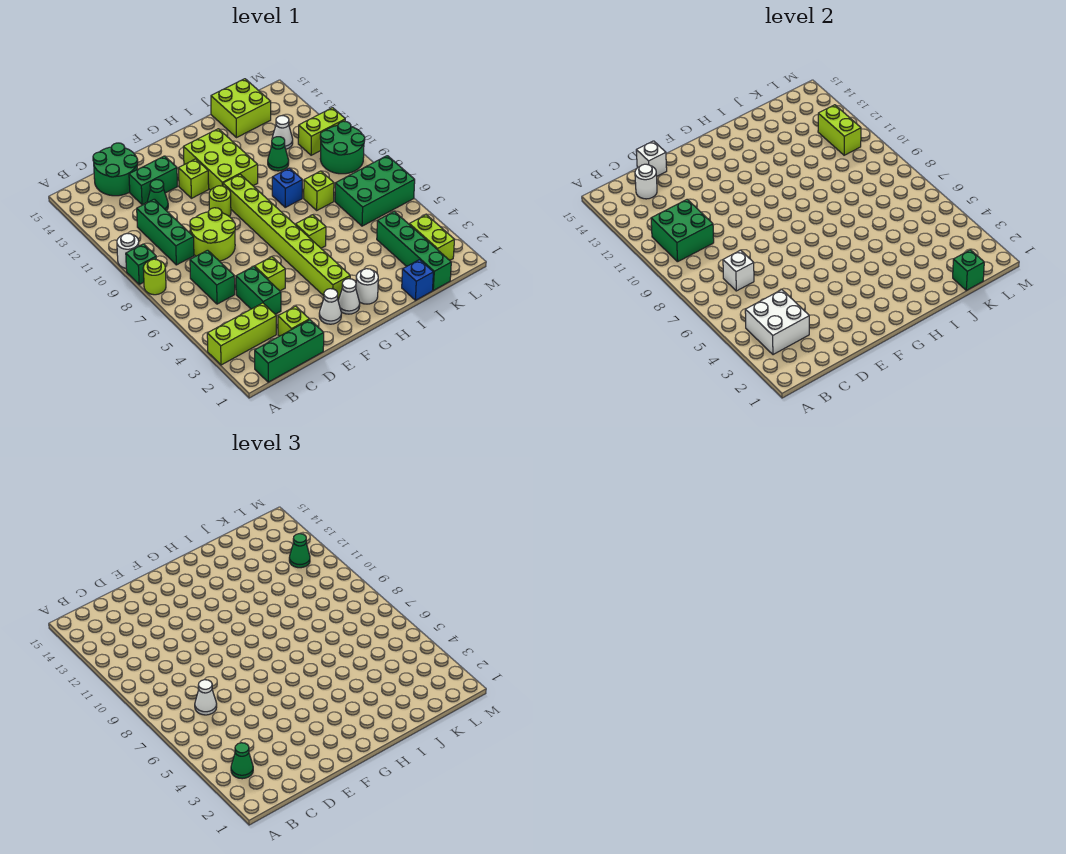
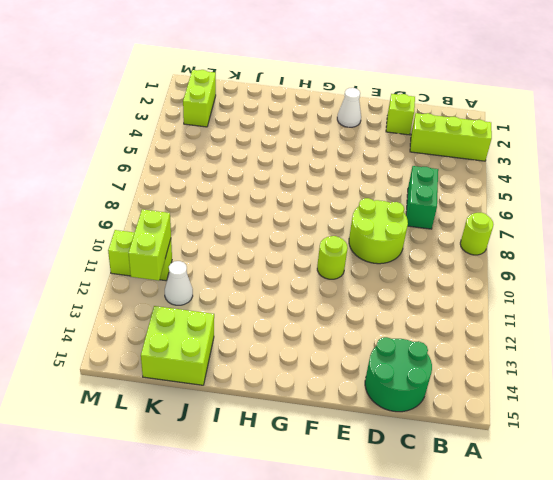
none -> green 1x1 brick [126,244,156,284]
none -> white 1x1 round brick [117,233,139,268]
none -> green 1x3 brick [255,320,324,382]
none -> green 1x3 brick [137,199,194,265]

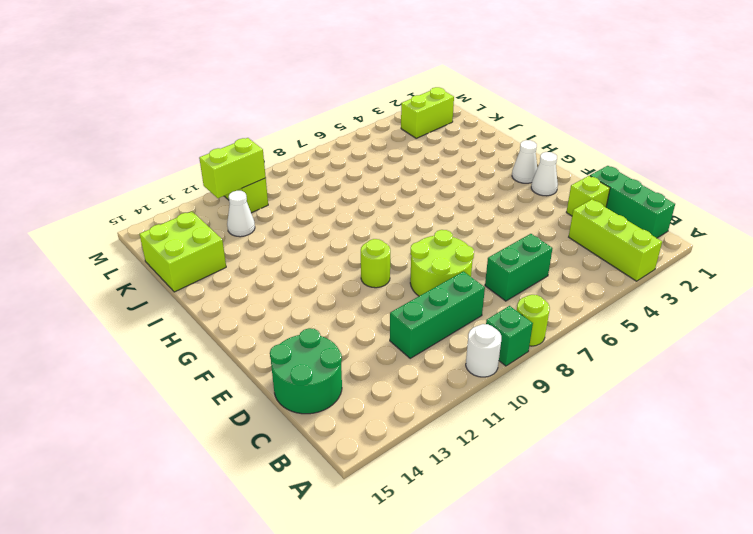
none -> green 1x2 brick [236,267,281,314]
none -> green 1x1 cone [147,180,168,211]
none -> green 1x2 brick [129,156,178,205]
none -> lime 1x1 brick [255,257,285,291]

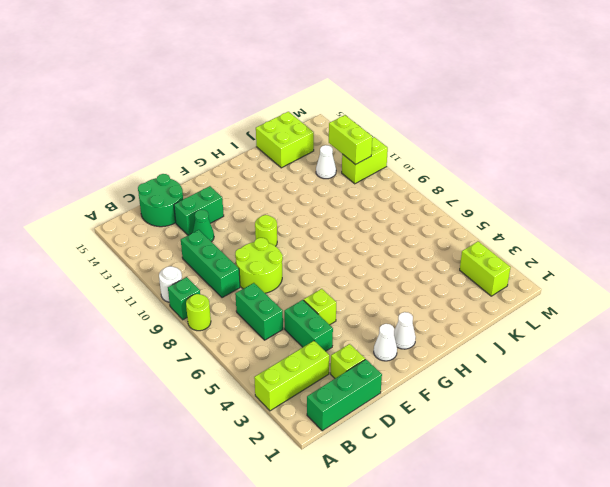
none -> lime 1x1 brick [178,159,209,198]
none -> lime 1x8 brick [223,174,350,300]
none -> lime 2x3 brick [183,129,258,190]
none -> white 1x1 round brick [356,269,378,304]

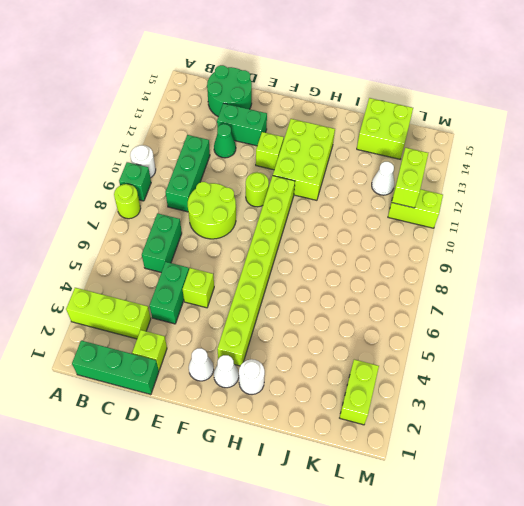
none -> lime 1x1 brick [296,215,326,248]
none -> blue 1x1 brick [272,168,302,207]
none -> blue 1x1 brick [402,260,433,300]
none -> lime 1x1 brick [304,171,334,210]

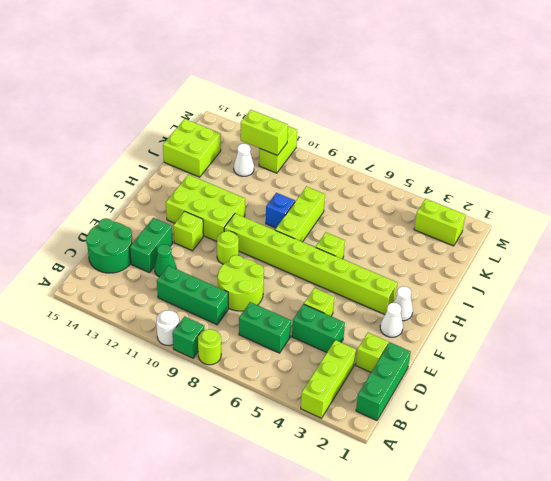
lime 1x3 brick [275,187,325,242] -> lime 1x1 brick [304,171,334,210]
none -> white 1x1 round brick [356,269,378,304]
none -> blue 1x1 brick [402,260,433,300]
none -> green 1x1 cone [268,137,289,171]
none -> green 1x4 brick [377,211,451,290]

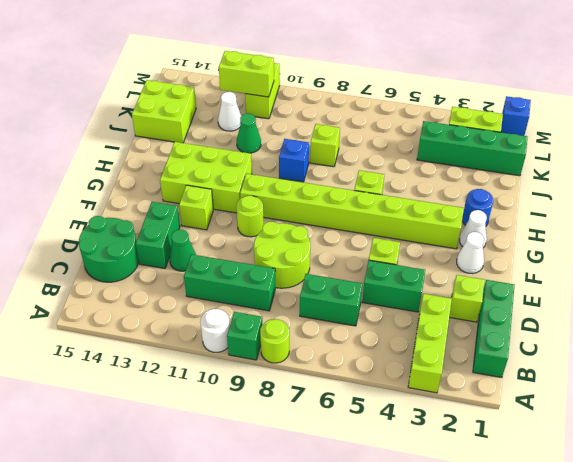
blue 1x1 round brick [462,189,493,226] -> white 1x1 round brick [356,269,378,304]
blue 1x1 brick [501,96,531,136] -> blue 1x1 brick moved to [402,260,433,300]
none -> green 2x3 brick [335,156,415,226]
none -> green 2x2 round brick [320,121,365,174]
none -> white 2x2 brick [745,290,809,355]
none -> green 2x2 brick [651,199,714,262]

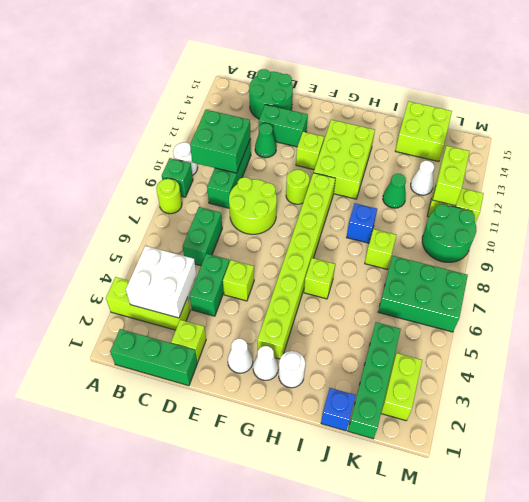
none -> white 1x1 brick [723,250,754,291]
none -> white 1x1 round brick [635,164,657,199]
none -> white 1x1 brick [636,141,667,176]
none -> green 1x1 brick [953,250,984,290]

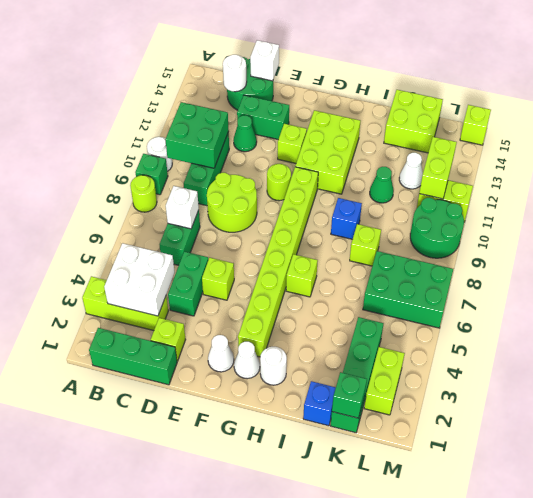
lime 1x1 brick [460,105,491,145] -> none
none -> green 1x1 cone [231,743,253,779]
none -> white 1x1 cone [195,680,217,715]
none -> green 1x1 cone [289,534,310,568]

